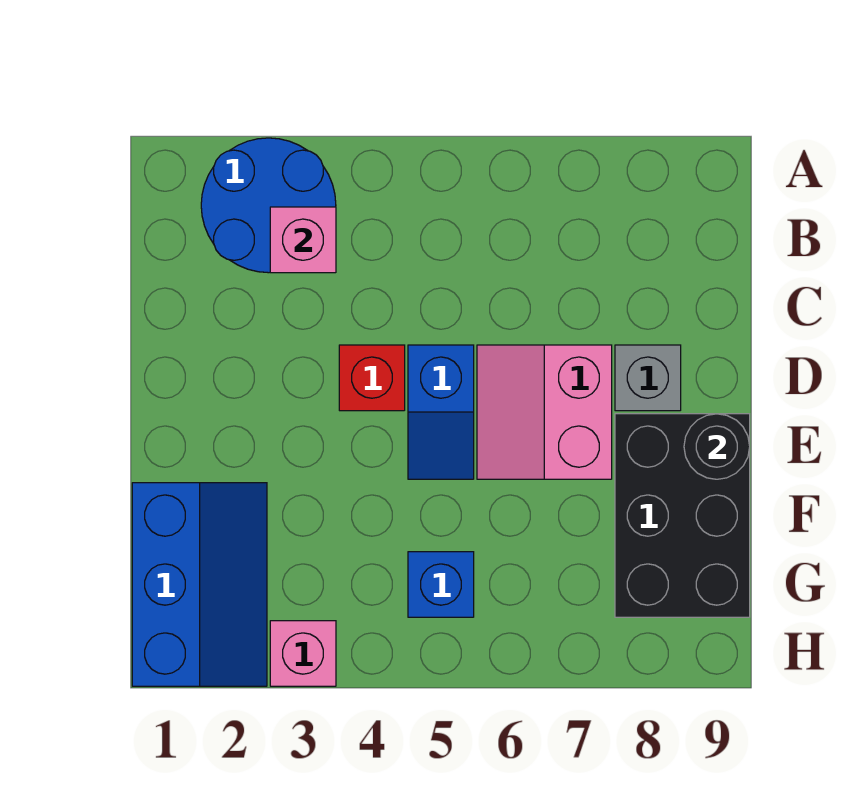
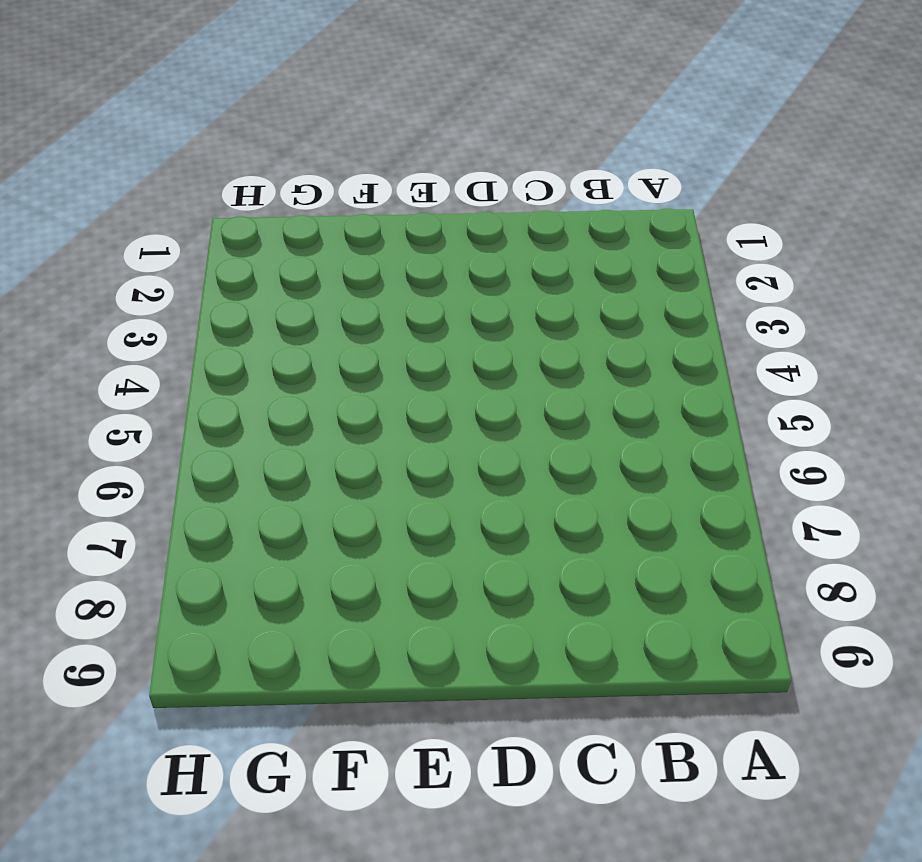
none -> blue 2x2 round brick [201,138,336,273]
none -> red 1x1 brick [339,345,405,411]

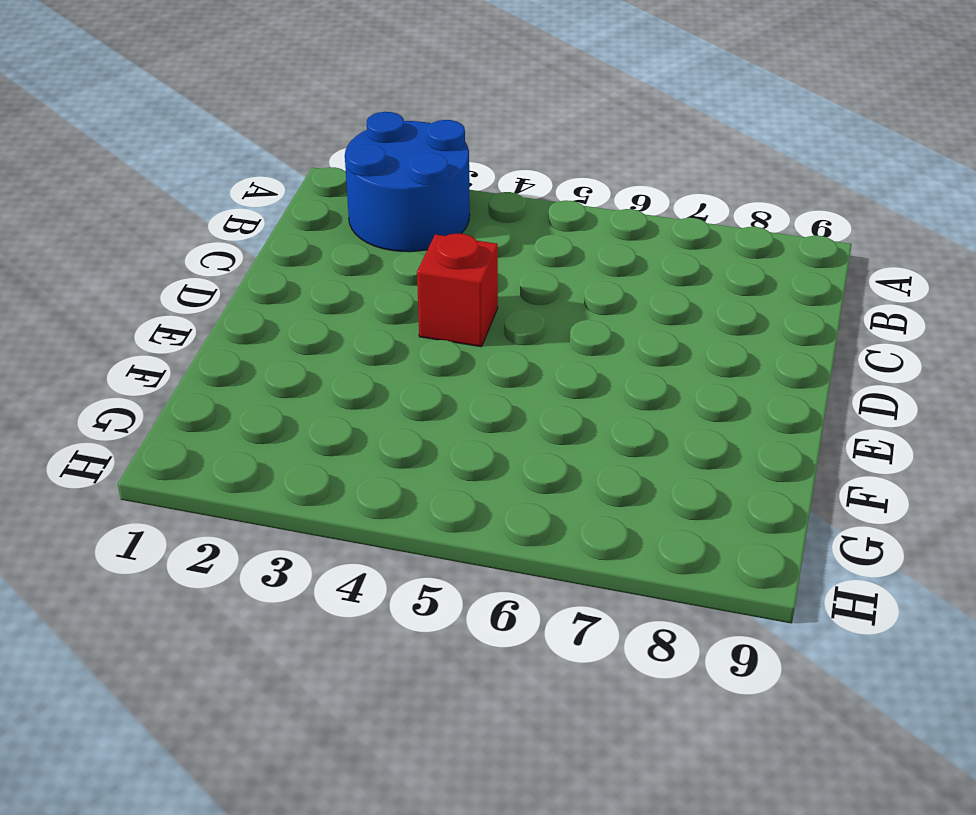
none -> blue 1x2 slope [408,345,474,479]
none -> pink 2x2 slope [477,345,612,479]

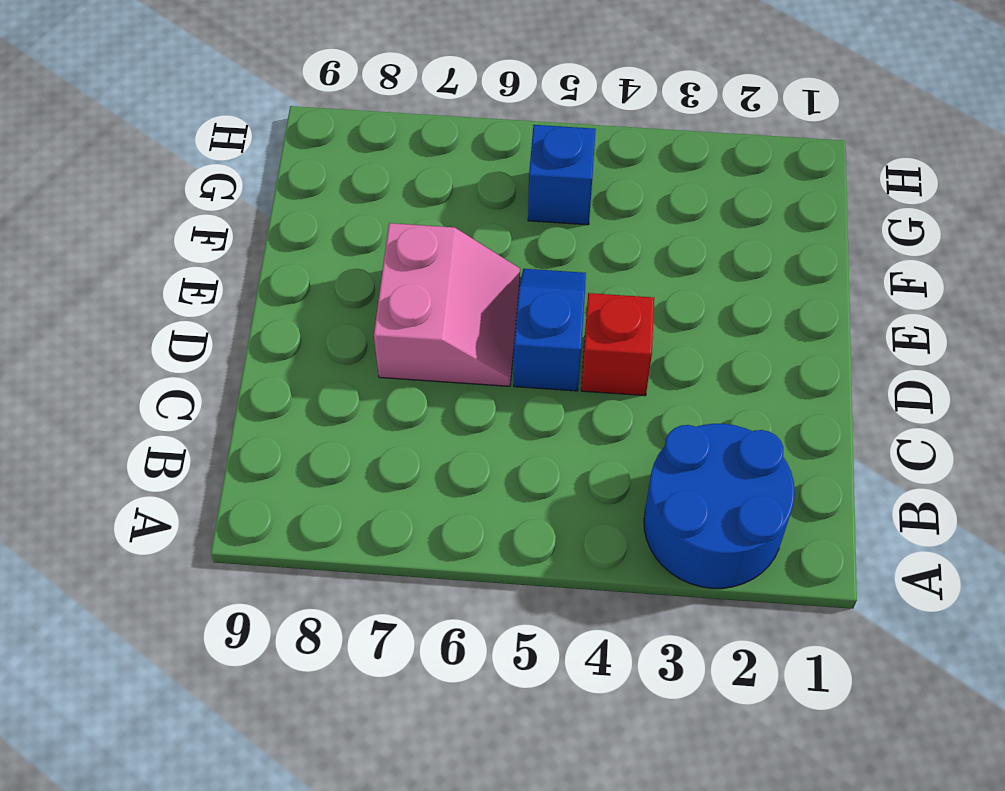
none -> grey 1x1 brick [615,345,681,411]
none -> black 2x3 brick [615,414,750,617]

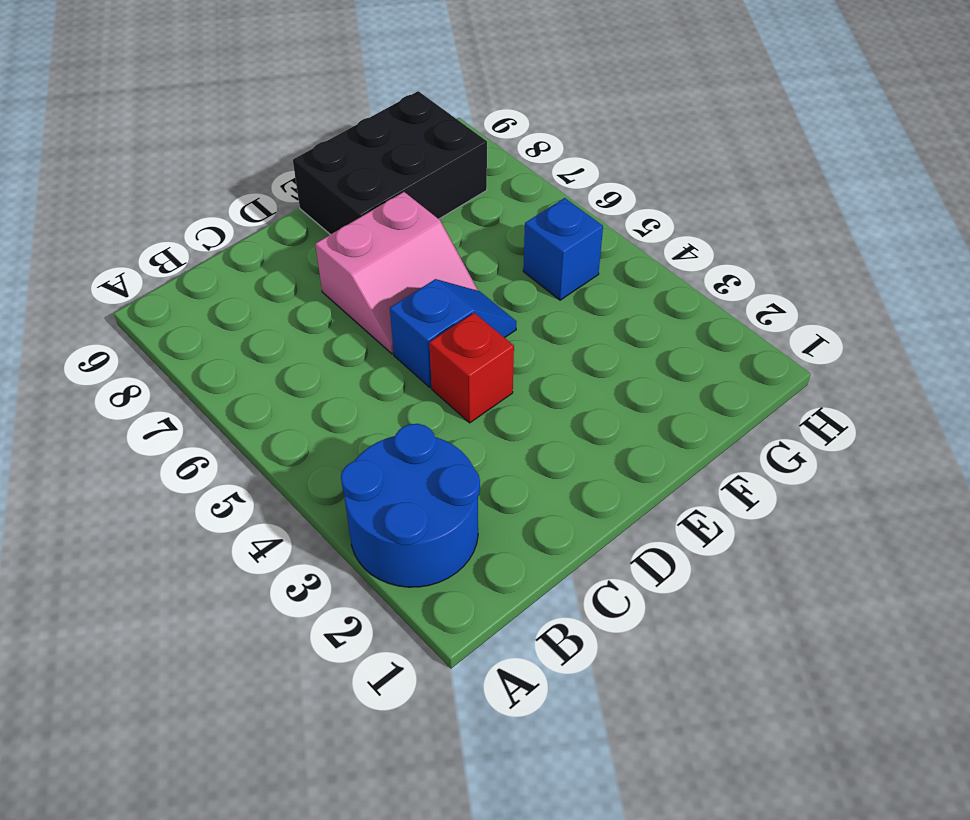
none -> grey 1x1 brick [615,345,681,411]
none -> blue 2x3 slope [132,483,267,686]

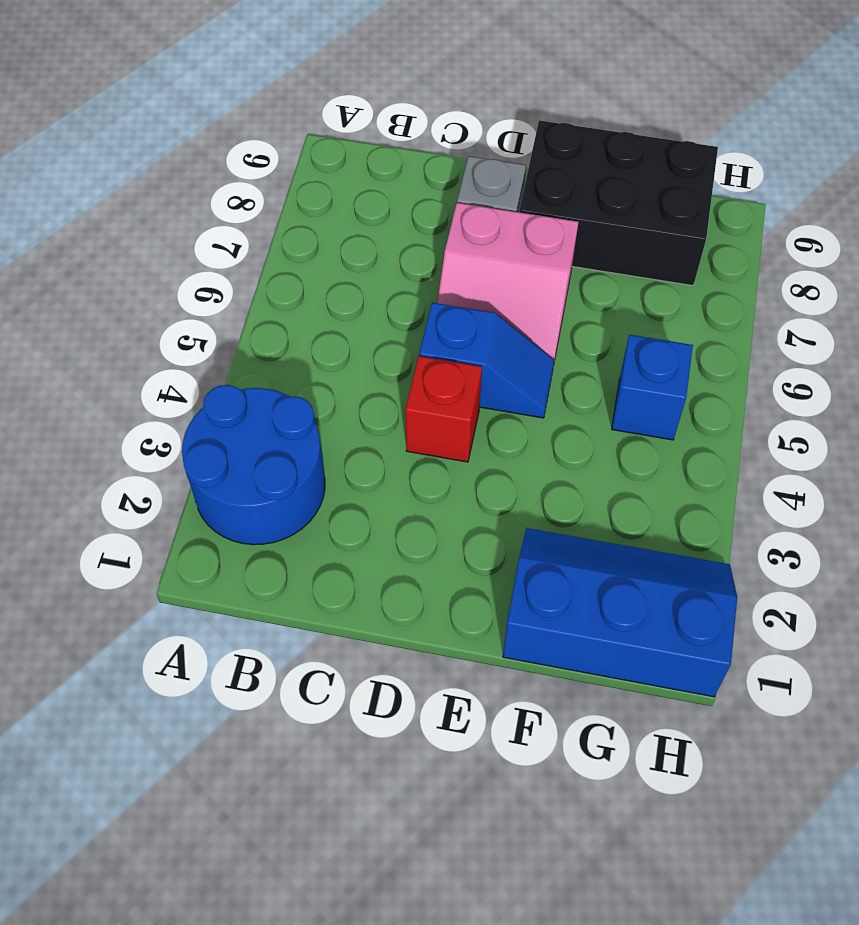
none -> pink 1x1 brick [270,621,336,686]
none -> pink 1x1 brick [270,207,336,273]

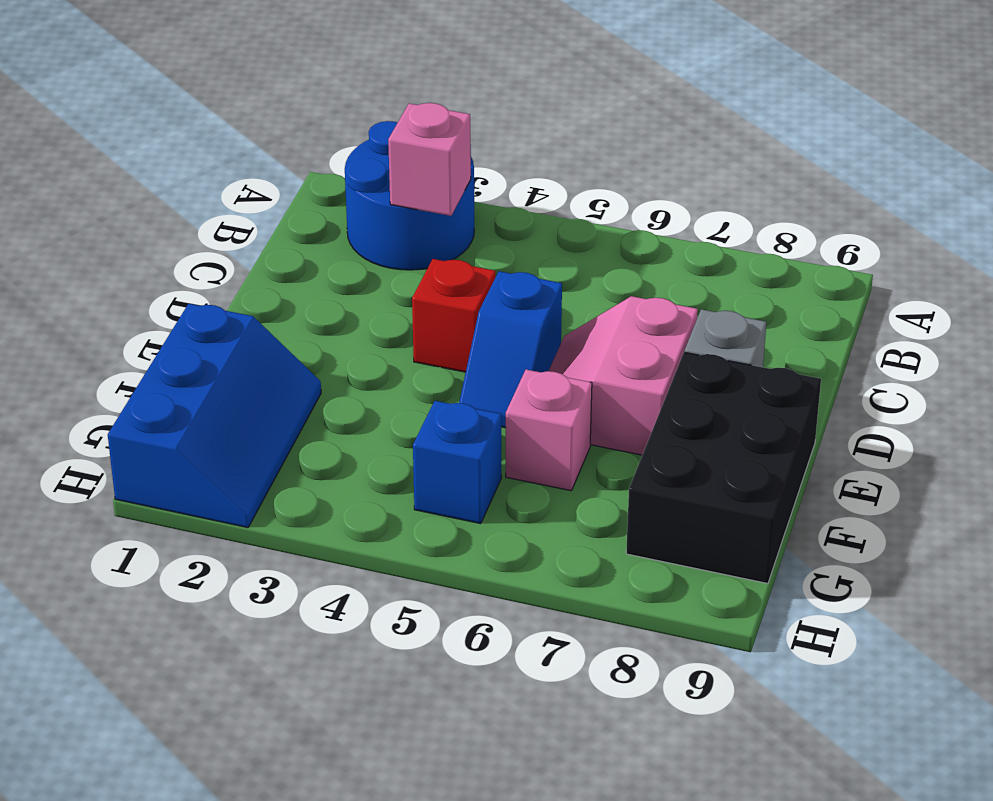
pink 1x1 brick [506,370,592,491] -> pink 1x1 brick moved to [270,621,336,686]
none -> black 1x1 round brick [684,414,750,479]

